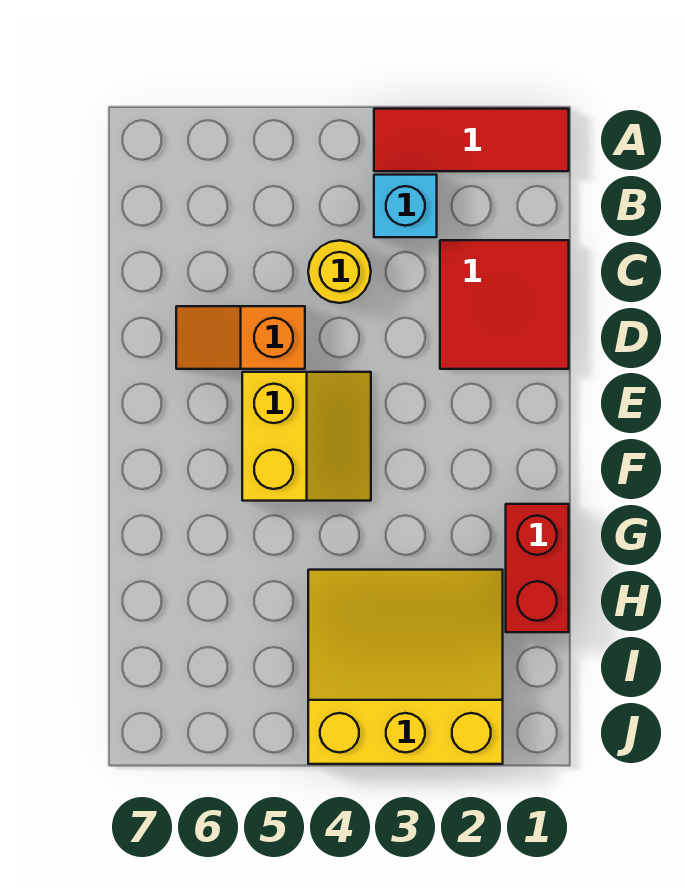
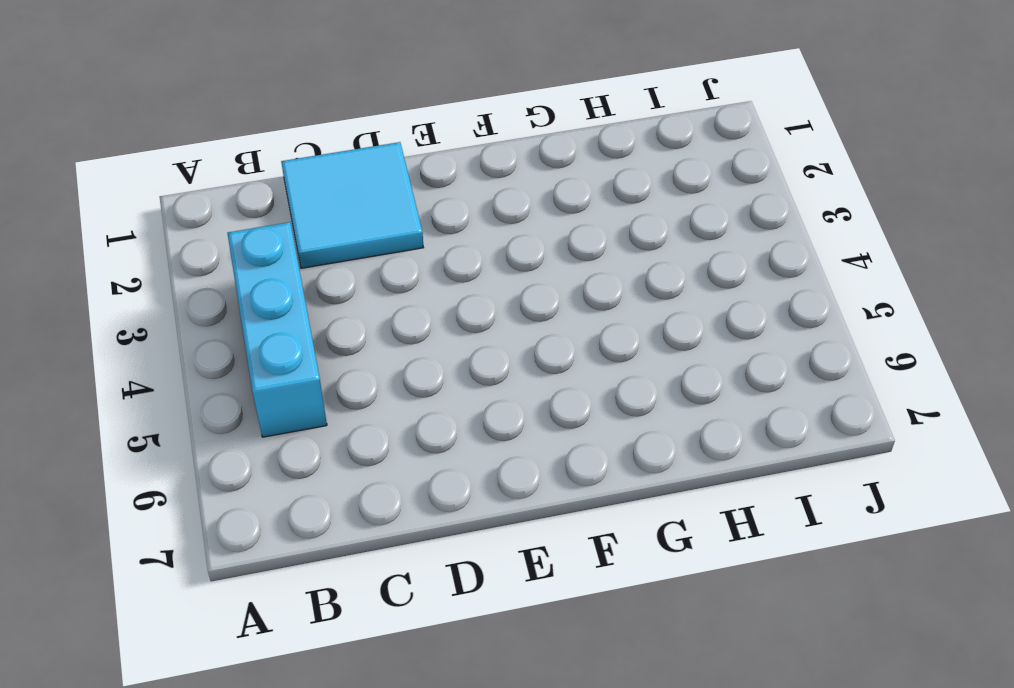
cyan 1x3 brick [228,222,327,437] -> cyan 1x1 brick [374,175,437,237]
cyan 2x2 tile [281,142,424,268] -> red 2x2 tile [440,240,569,369]
none -> red 1x3 tile [374,109,569,171]
none -> yellow 1x1 round brick [308,240,371,303]

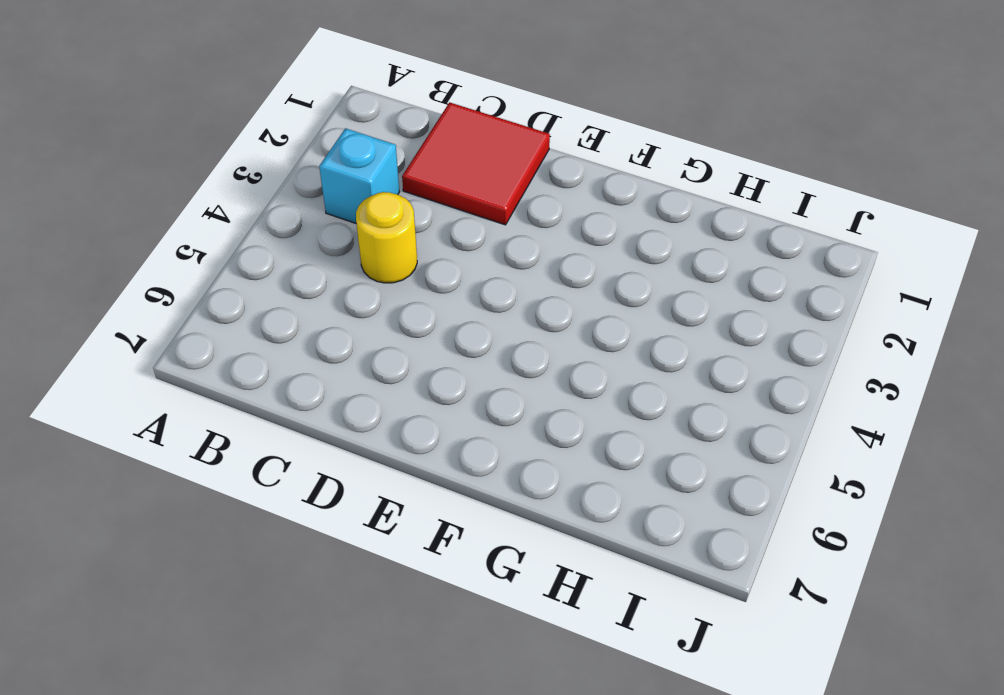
none -> red 1x3 tile [374,109,569,171]
none -> orange 1x2 slope [176,306,305,369]

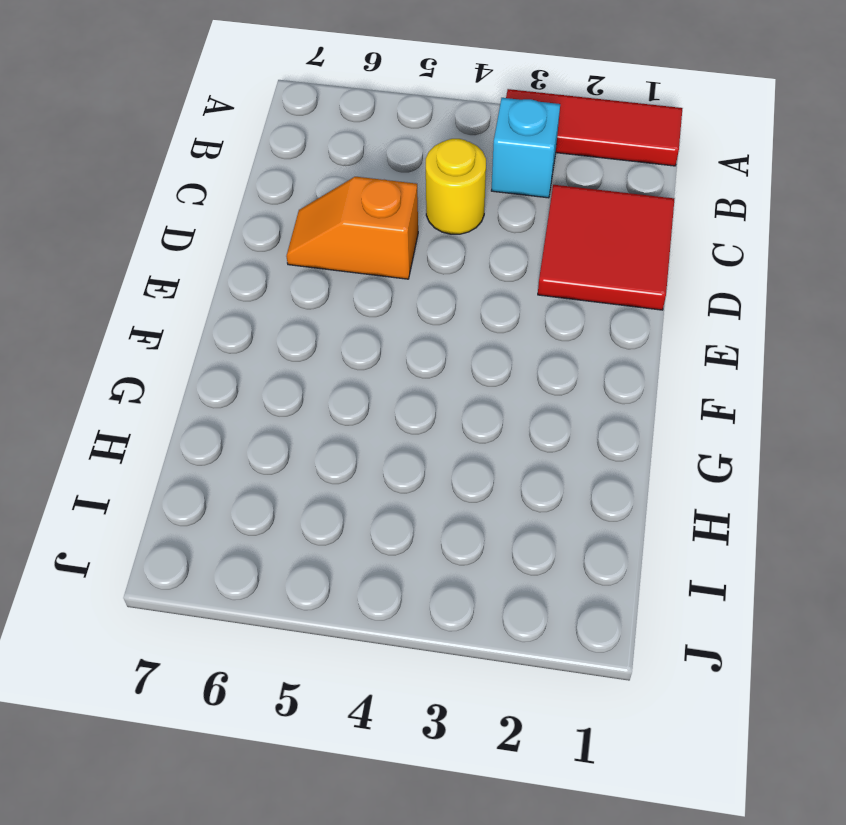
none -> yellow 2x2 slope [242,372,371,501]
none -> red 1x2 brick [506,504,569,632]

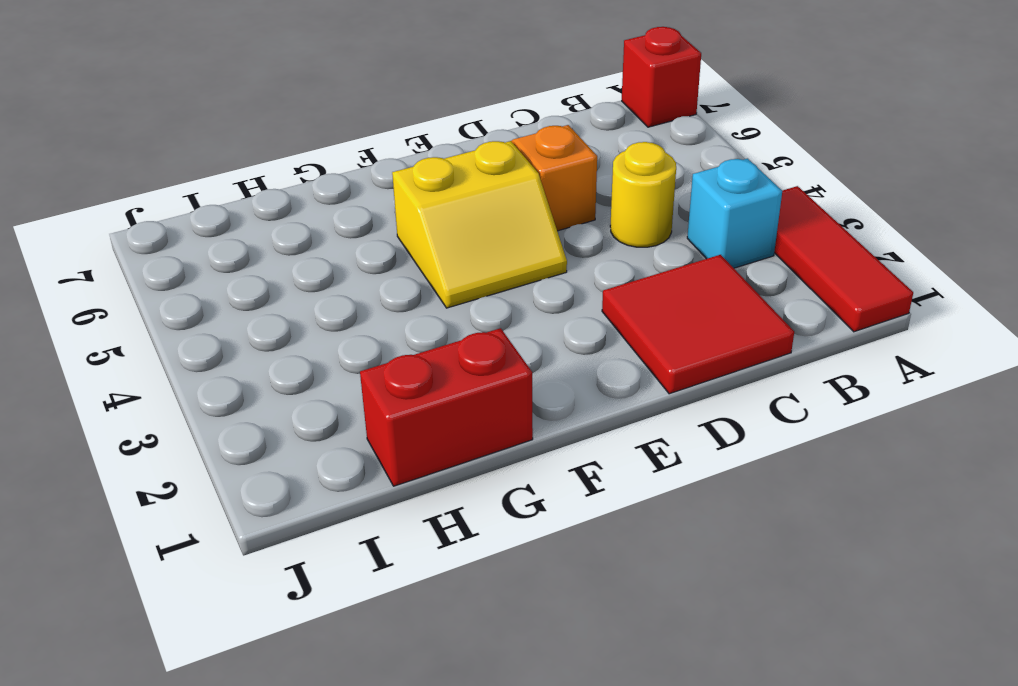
red 1x1 brick [622,27,701,127] -> none
none -> yellow 3x3 slope [308,570,503,764]

